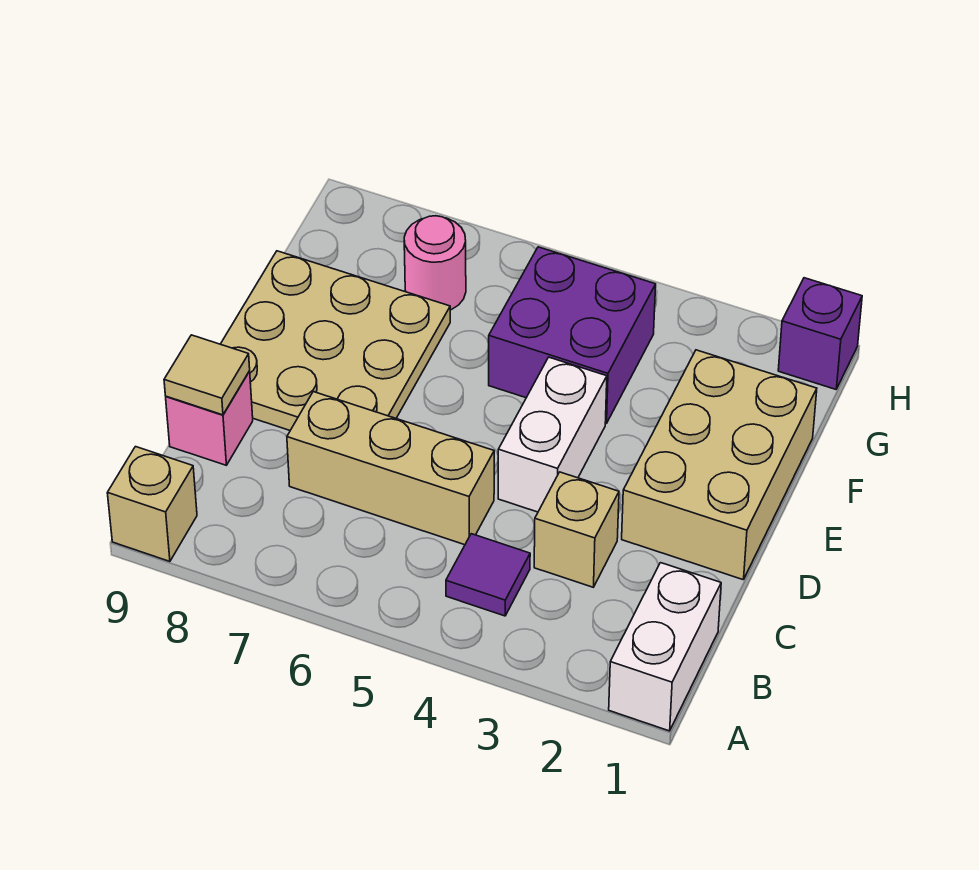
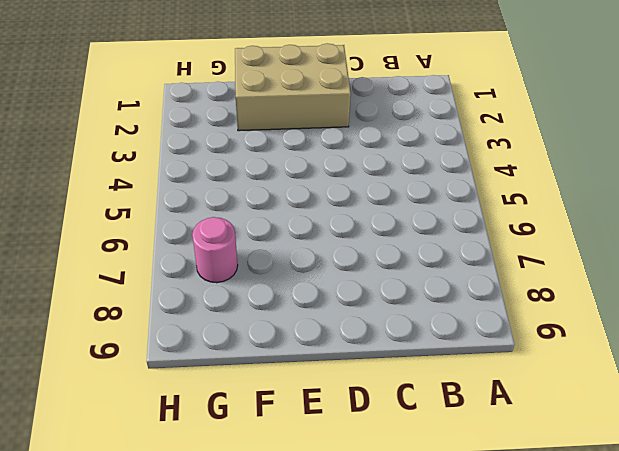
none -> white 1x2 brick [609,563,721,731]
none -> tan 1x1 brick [107,447,197,561]
none -> purple 1x1 tile [446,534,530,616]

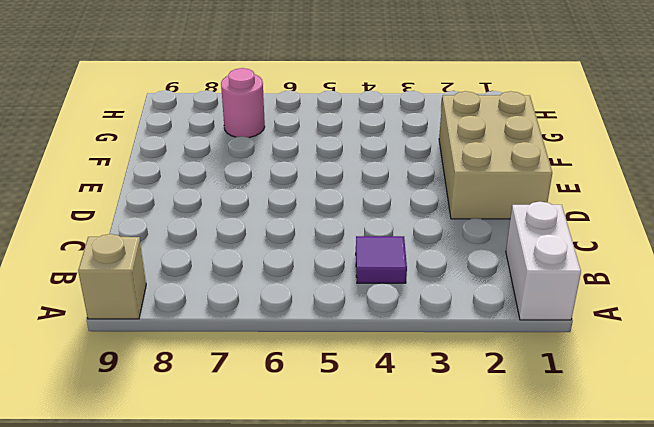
none -> tan 1x1 brick [534,472,619,587]
none -> tan 1x3 brick [287,392,494,545]
none -> pink 1x1 brick [166,371,253,465]

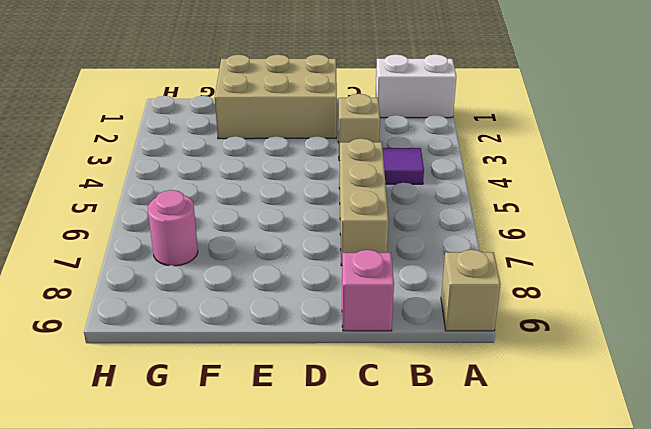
none -> white 1x2 brick [498,357,607,512]
none -> tan 3x3 plate [221,251,450,430]
none -> purple 2x2 brick [489,247,656,424]

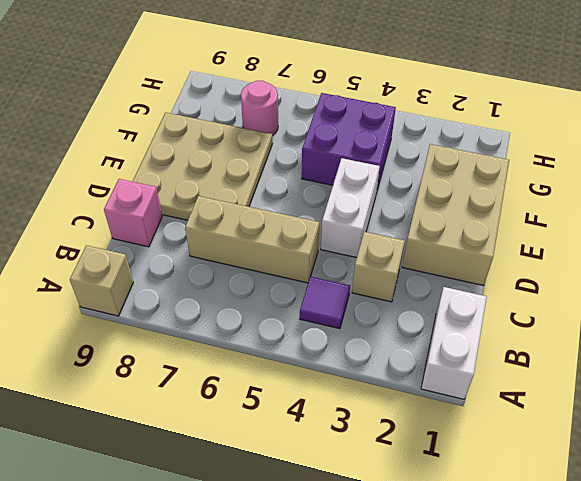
none -> purple 1x1 brick [778,278,862,389]
none -> tan 1x1 tile [164,335,250,415]

